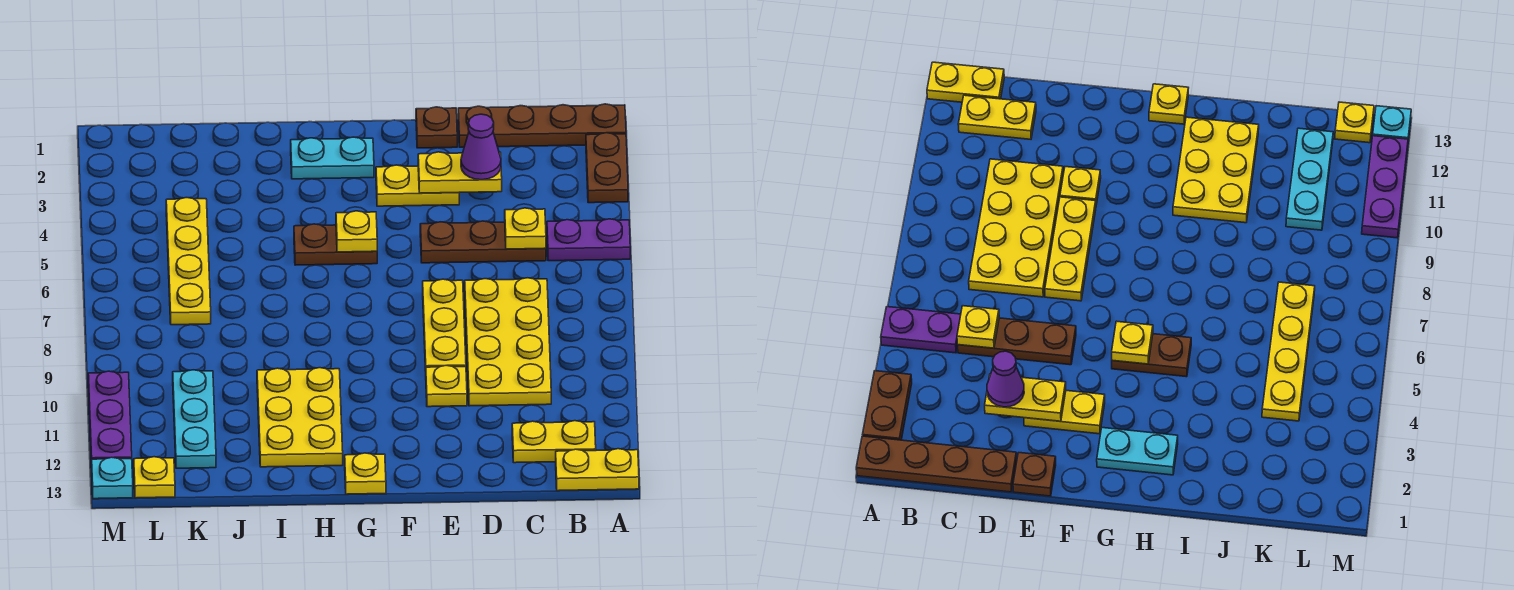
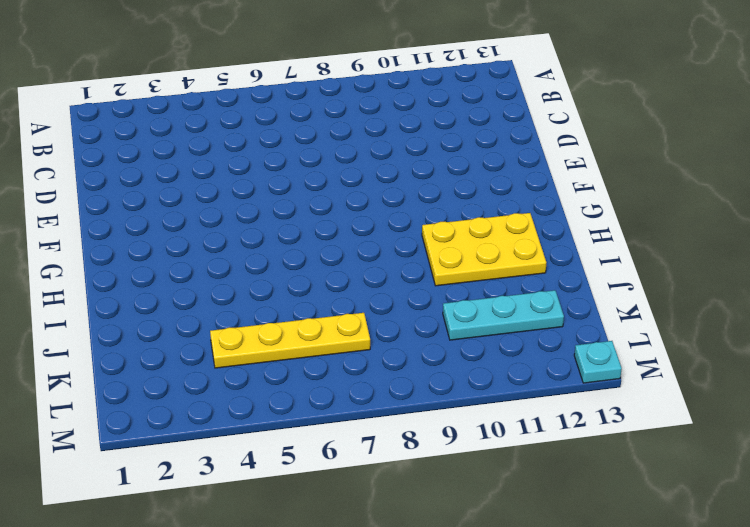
none -> brown 1x4 plate [458,104,626,147]
none -> brown 1x2 plate [586,133,628,203]
none -> purple 1x2 plate [547,219,630,261]

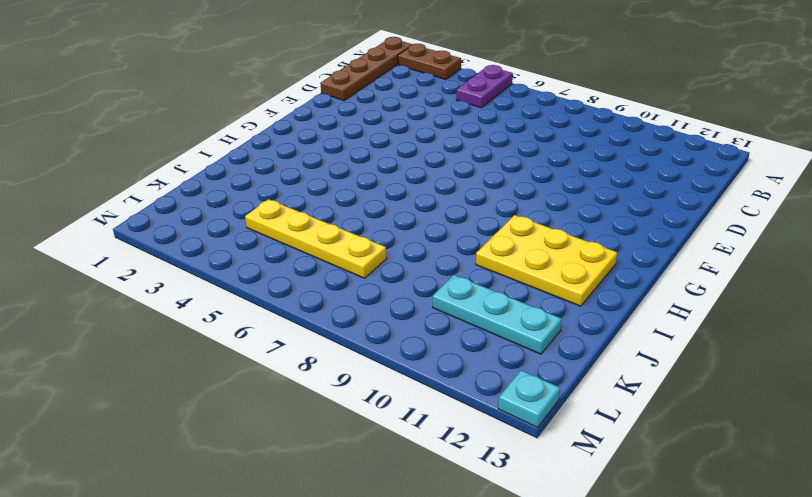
none -> yellow 1x2 plate [556,449,639,491]
none -> yellow 1x2 plate [512,421,596,463]
none -> brown 1x3 plate [420,221,546,263]

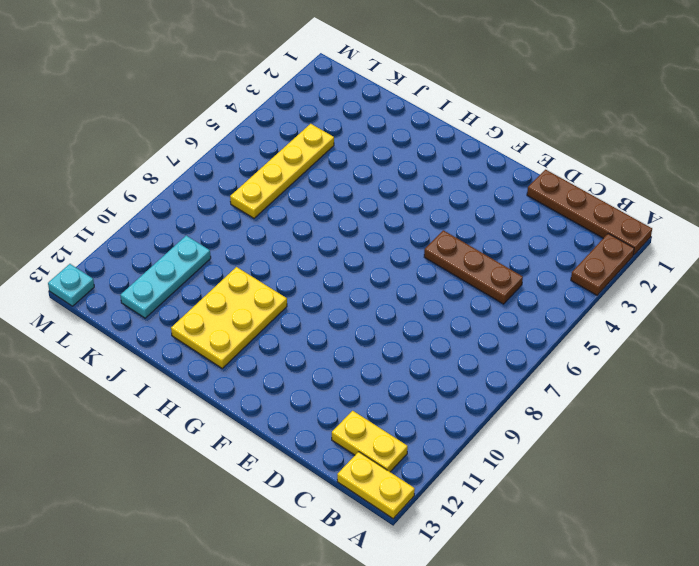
none -> purple 1x2 plate [547,219,630,261]
none -> yellow 2x4 plate [465,278,551,406]
none -> brown 1x1 plate [416,107,457,148]

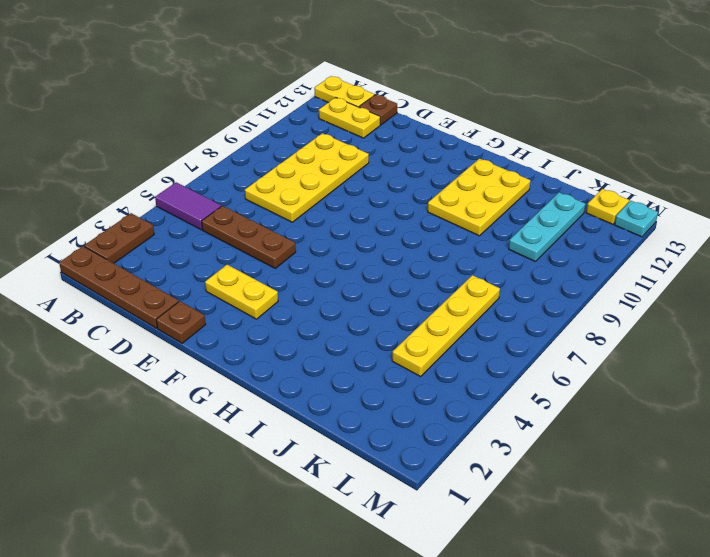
purple 1x2 tile [155,182,221,230] -> purple 1x2 plate [547,219,630,261]
brown 1x1 plate [359,95,397,125] -> none
none -> yellow 1x3 plate [423,279,466,371]
none -> yellow 1x1 plate [426,365,467,407]
none -> cyan 1x2 plate [291,137,374,179]

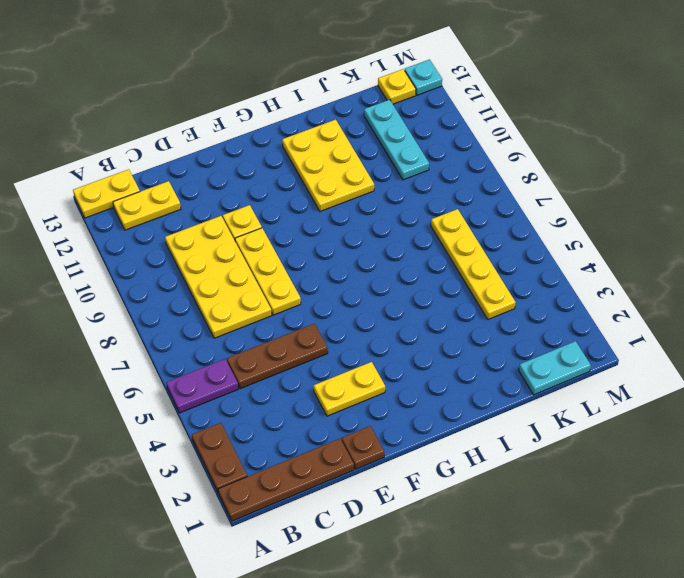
cyan 1x2 plate [519,341,591,395] -> cyan 1x2 plate moved to [291,137,374,179]
none -> brown 1x2 plate [294,224,377,265]
none -> yellow 1x1 plate [345,453,386,494]
none -> purple 1x3 plate [88,371,132,467]

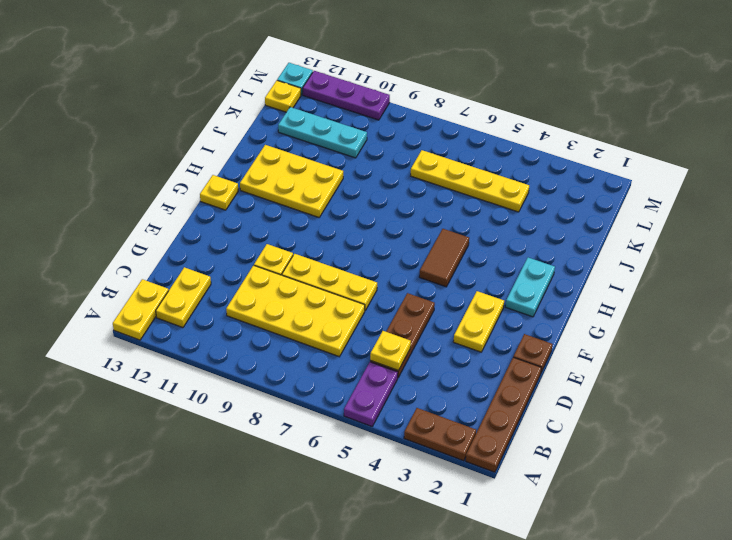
brown 1x2 tile [419,229,469,287] -> brown 1x2 plate [294,224,377,265]
none -> yellow 1x2 plate [418,152,502,193]
none -> yellow 1x1 plate [336,211,377,252]
none -> purple 1x1 cone [461,114,501,180]

